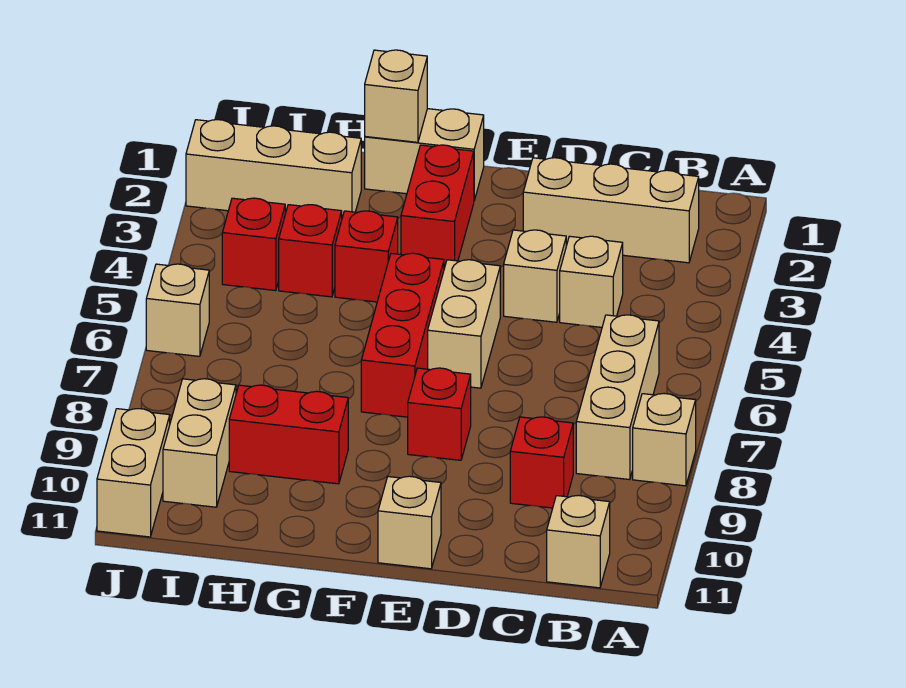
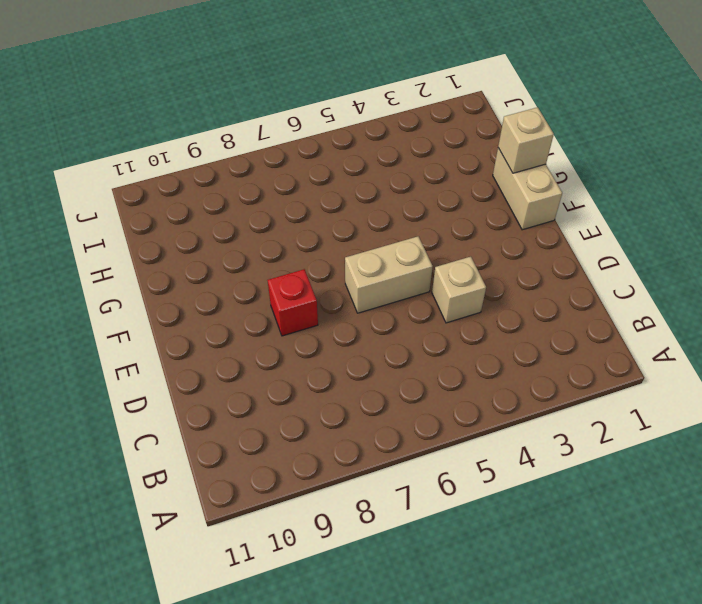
none -> tan 1x1 brick [633,394,696,486]
none -> tan 1x3 brick [523,158,699,263]
none -> tan 1x3 brick [576,315,659,480]

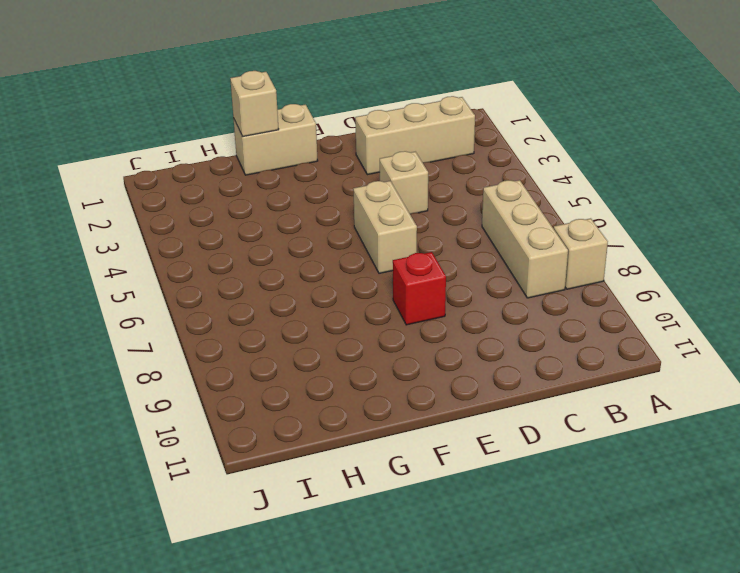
none -> tan 1x1 brick [547,495,610,588]
none -> tan 1x1 brick [560,236,623,327]
none -> red 1x1 brick [510,417,573,508]

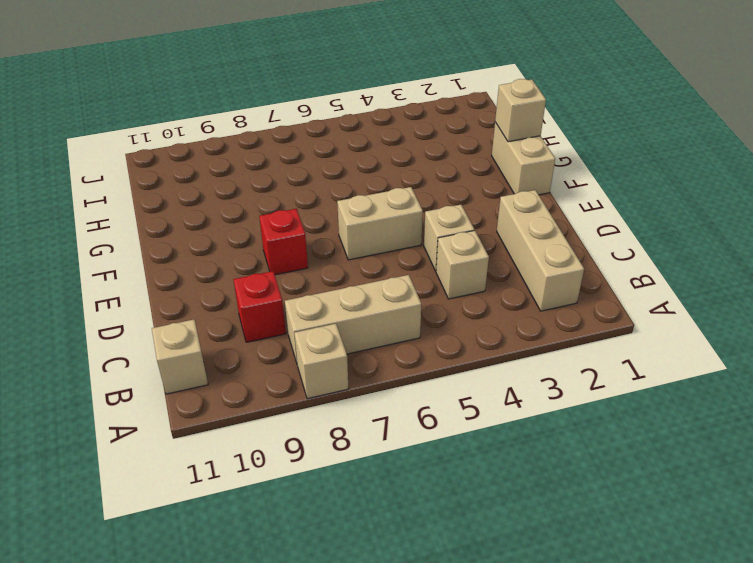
none -> tan 1x1 brick [378,476,441,569]
none -> red 1x2 brick [401,145,474,268]
none -> red 1x3 brick [361,253,444,417]

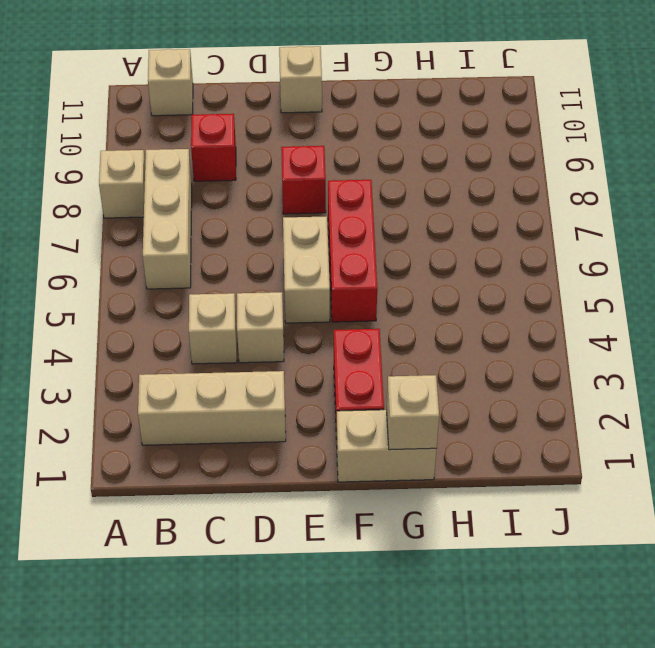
none -> red 1x1 brick [335,211,398,302]
none -> red 1x2 brick [229,385,348,484]
none -> tan 1x3 brick [186,120,361,217]

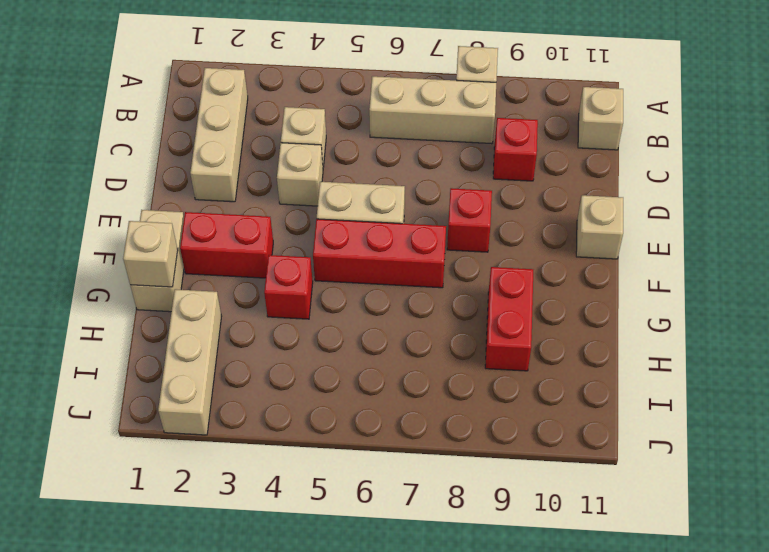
none -> red 1x1 brick [279,205,342,297]
none -> red 1x1 brick [222,198,285,291]
none -> tan 1x2 brick [163,379,236,507]

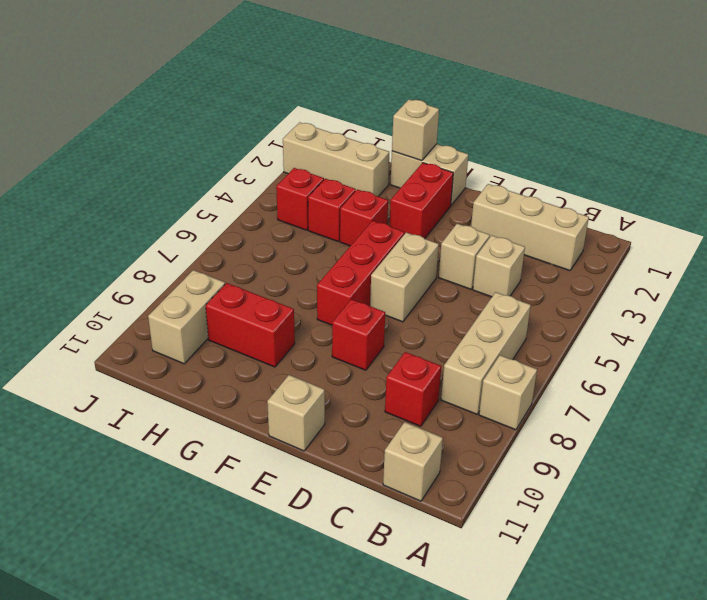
none -> tan 1x1 brick [146,264,209,356]
none -> tan 1x2 brick [97,409,170,537]

